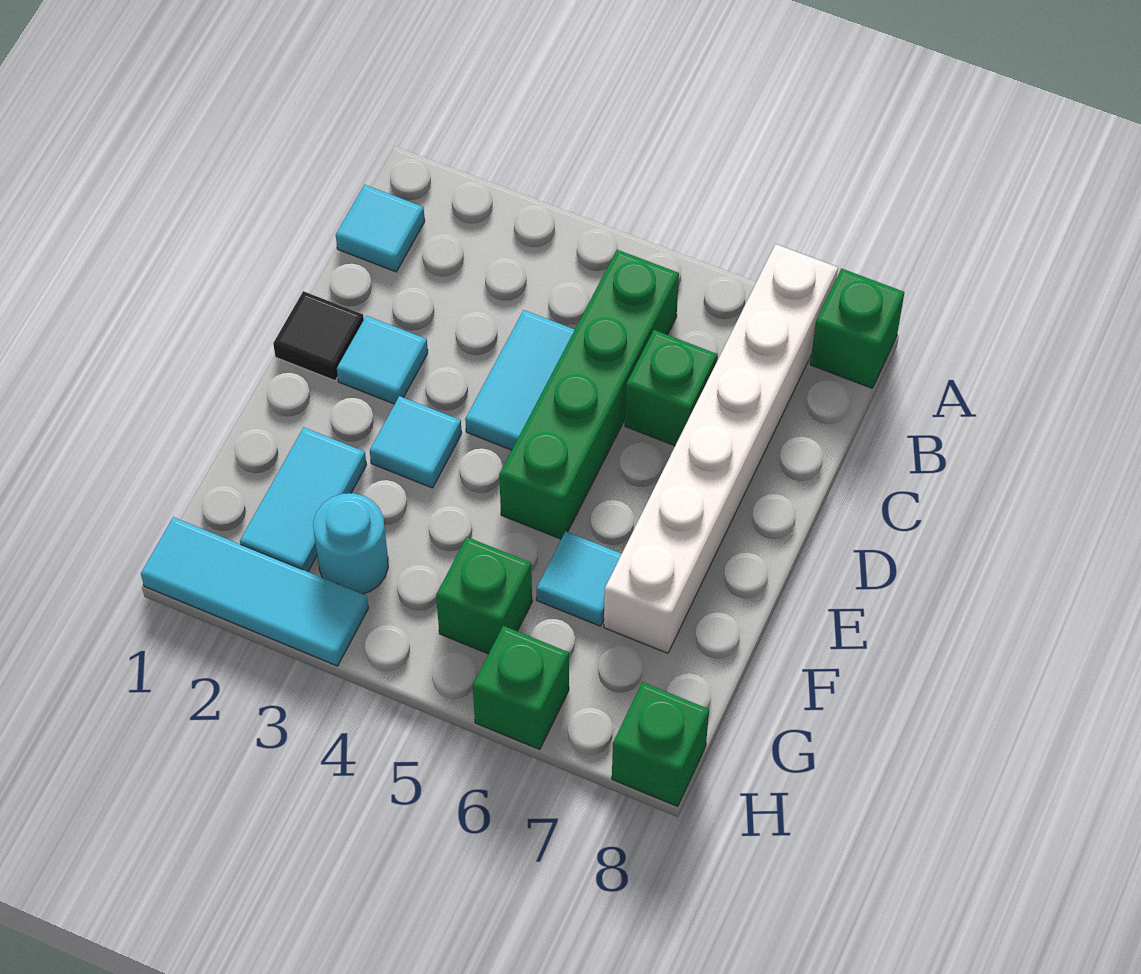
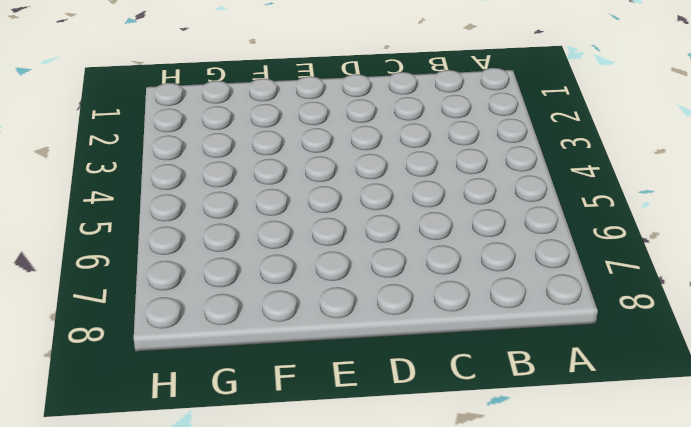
none -> white 1x6 brick [604,244,838,653]
none -> green 1x1 brick [810,269,904,388]
none -> cyan 1x1 tile [336,185,425,272]

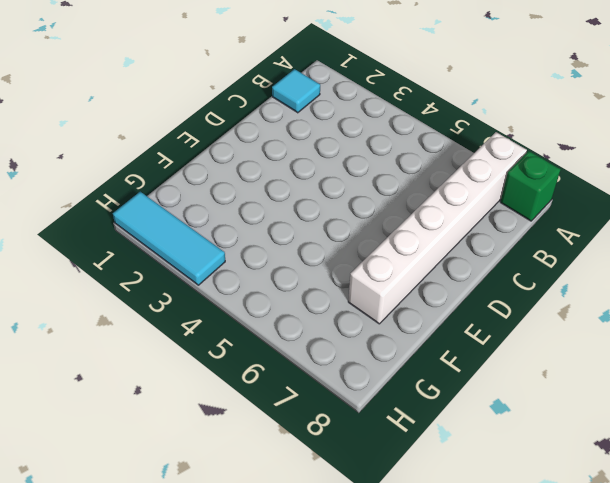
none -> green 1x4 brick [499,250,679,539]
none -> cyan 1x2 tile [465,310,575,450]
none -> green 1x1 brick [625,330,717,446]

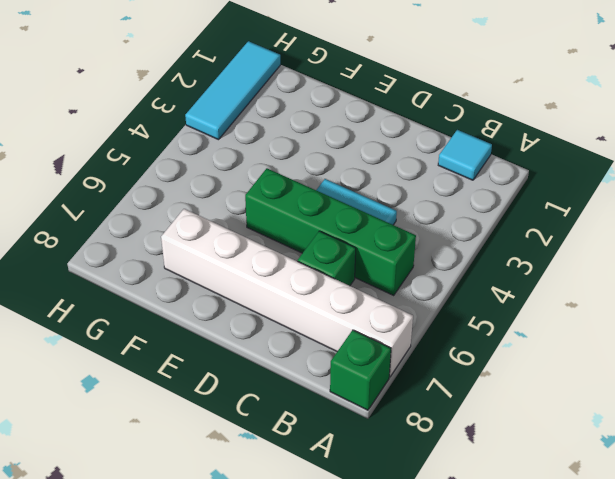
none -> black 1x1 tile [273,291,364,381]
none -> cyan 1x1 tile [337,316,428,404]
none -> cyan 1x1 tile [370,396,462,488]

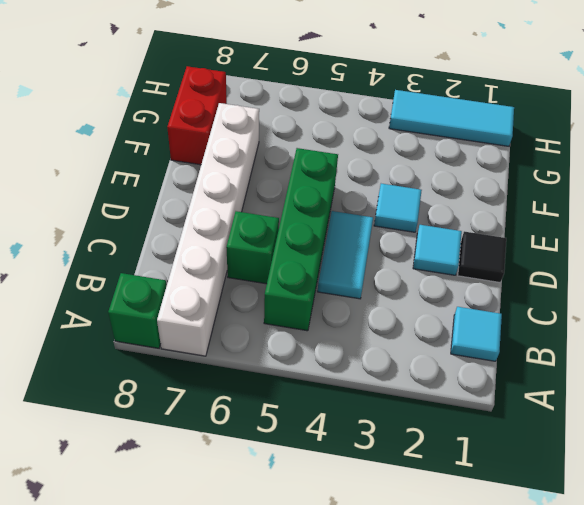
red 1x2 brick [167,66,227,165] -> none
none -> cyan 1x2 tile [240,427,366,572]
none -> cyan 1x1 tile [537,531,621,626]
none -> cyan 1x1 round brick [313,493,388,594]

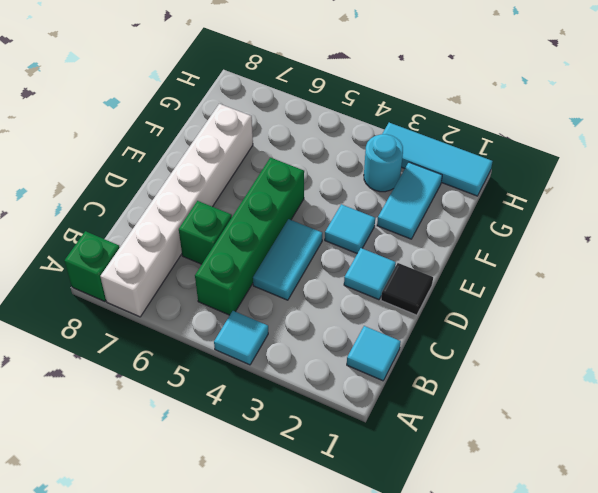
cyan 1x1 tile [214,311,268,365] -> cyan 1x1 tile moved to [537,531,621,626]
none -> green 1x1 brick [436,537,532,654]
none -> green 1x1 brick [473,626,569,749]
none -> green 1x1 brick [612,682,709,806]

